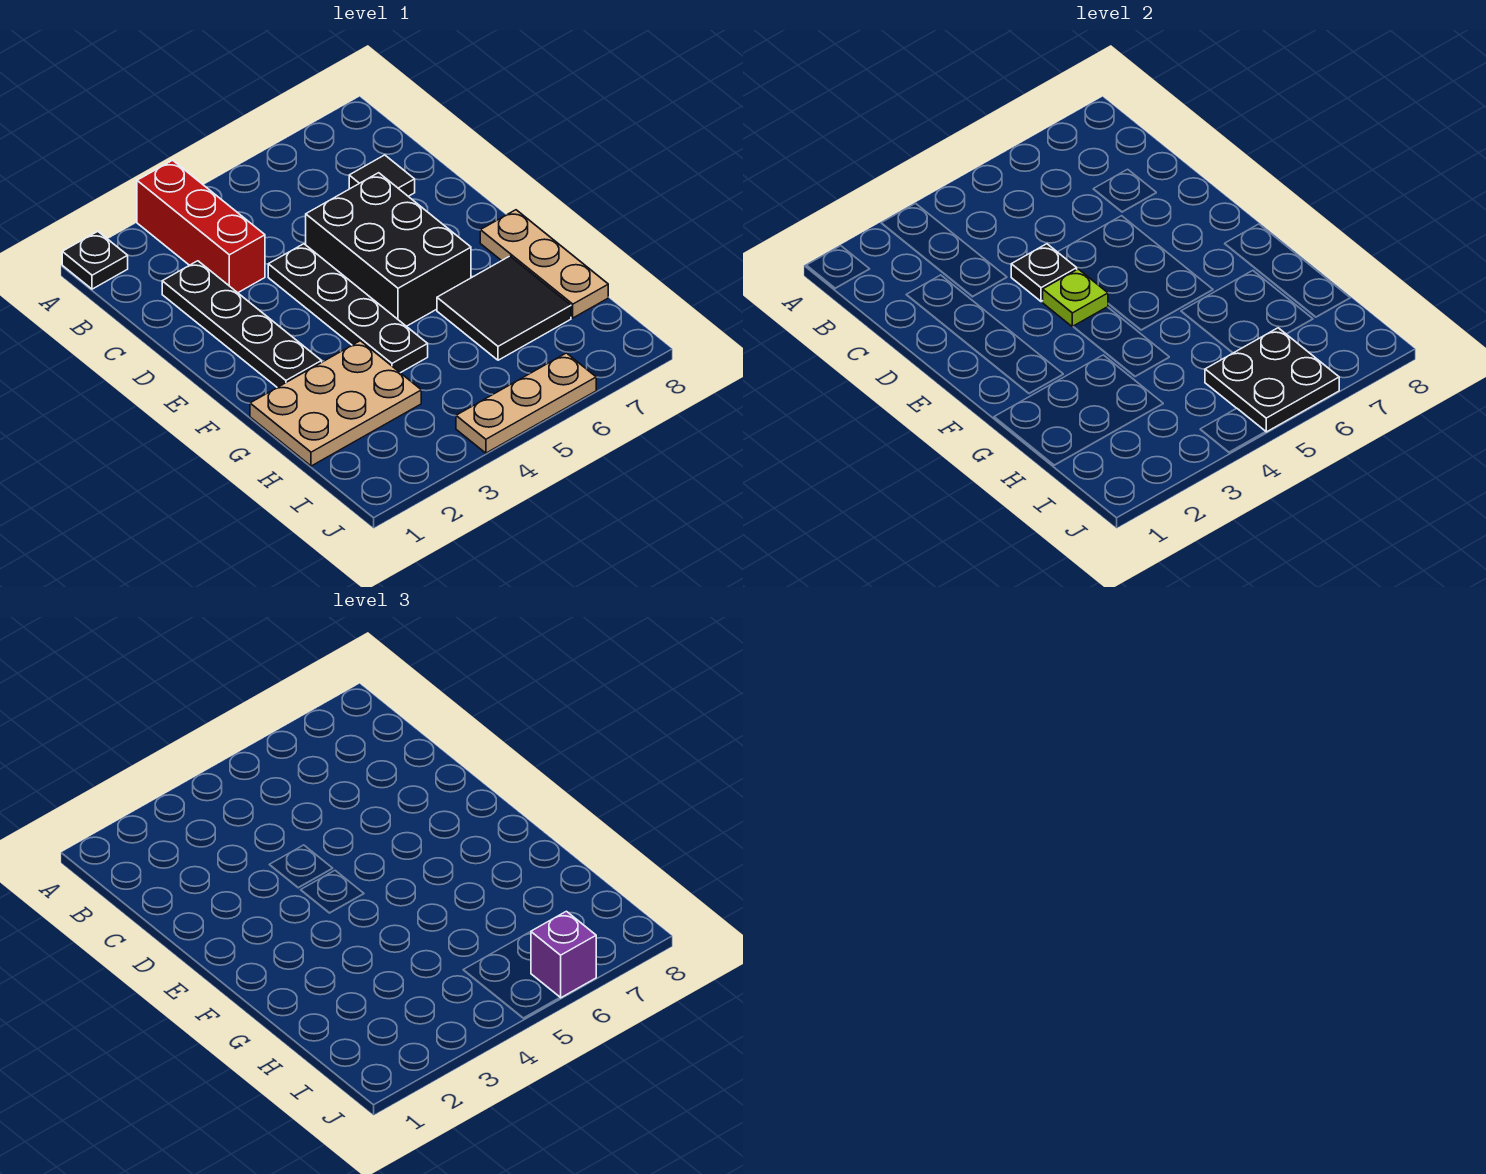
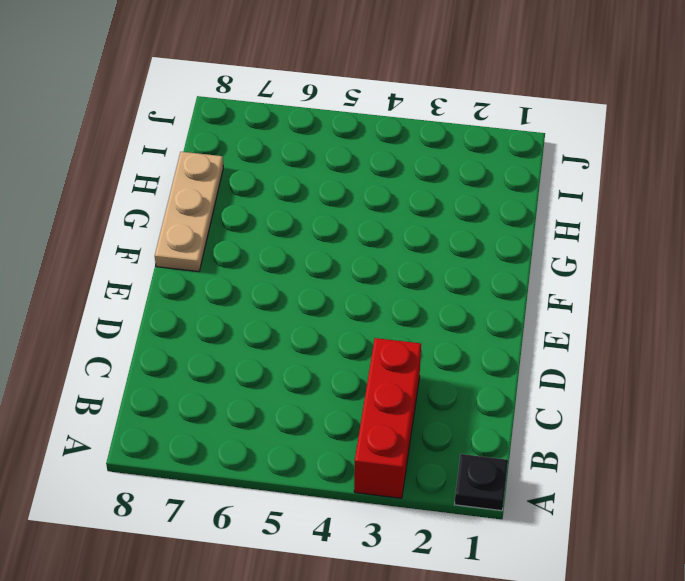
none -> black 1x4 plate [162,261,322,387]
none -> black 1x1 tile [349,155,415,196]
none -> black 1x4 plate [268,244,428,373]

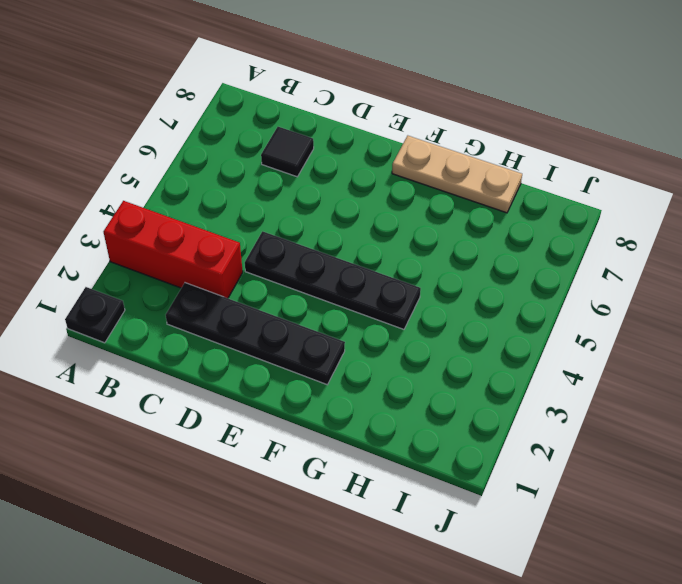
none -> black 2x3 brick [306,173,471,326]
none -> tan 2x3 plate [250,341,421,466]
none -> black 2x2 tile [437,256,571,360]

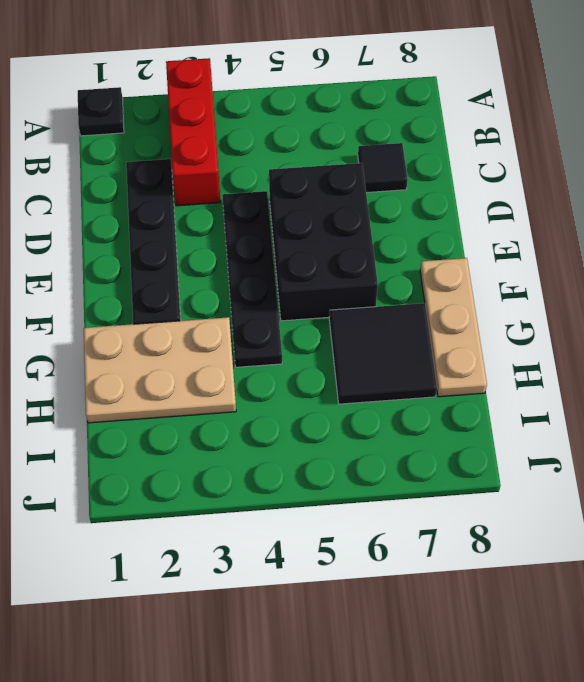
none -> tan 1x3 plate [456,353,596,453]
none -> black 1x1 plate [1011,244,1077,302]
none -> lime 1x1 plate [1043,269,1108,327]

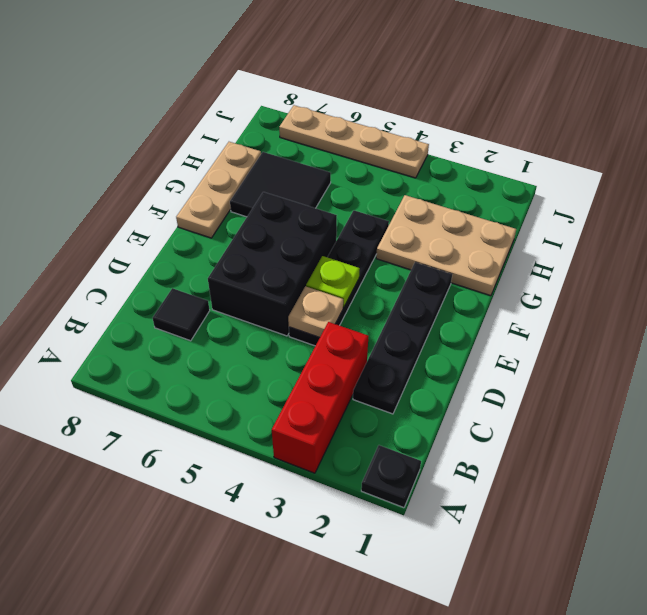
tan 1x1 plate [288,286,343,338] -> black 1x1 plate [1011,244,1077,302]
tan 1x4 plate [279,105,429,178] -> tan 1x3 plate [456,353,596,453]
none -> black 2x2 plate [1205,328,1339,432]
none -> purple 1x1 brick [531,911,596,998]

